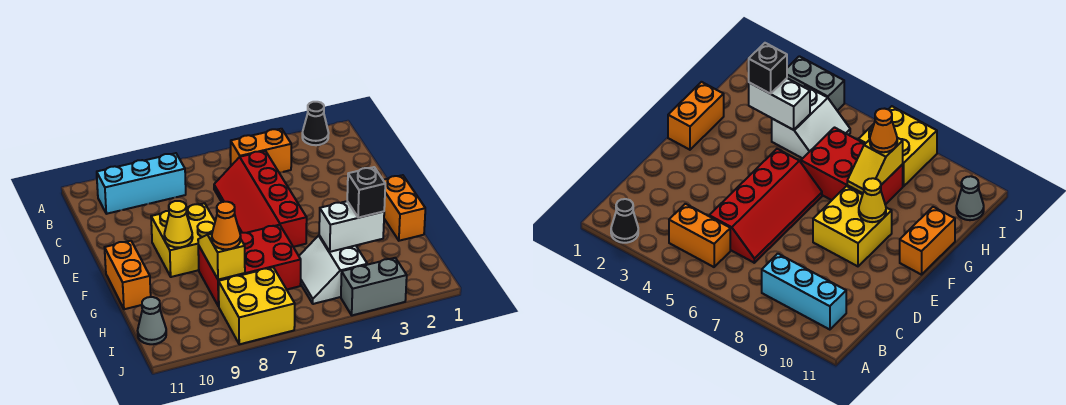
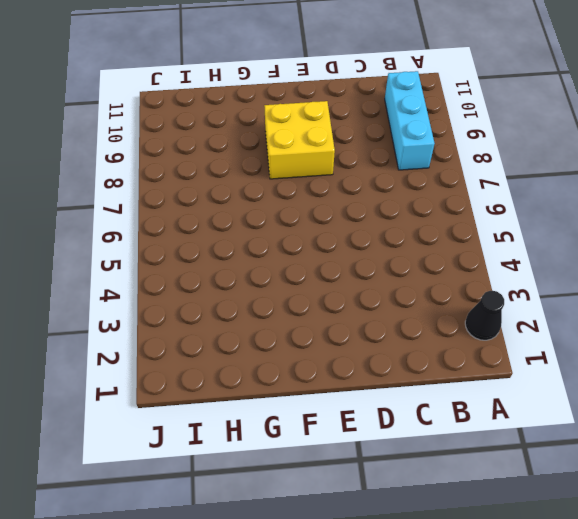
none -> orange 1x2 brick [231,129,291,173]
none -> red 2x4 slope [214,151,307,247]
none -> orange 1x2 brick [383,175,425,241]

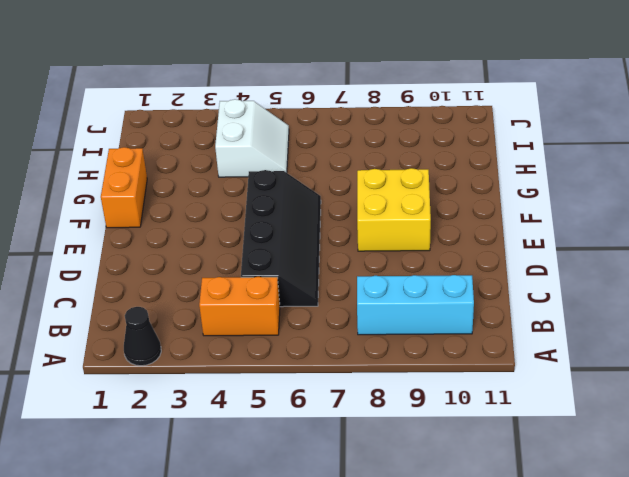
black 2x4 slope [241,170,321,307] -> red 2x4 slope [214,151,307,247]
none -> orange 1x2 brick [105,241,151,309]
none -> red 2x3 brick [198,225,301,307]
none -> yellow 2x2 brick [219,267,295,344]

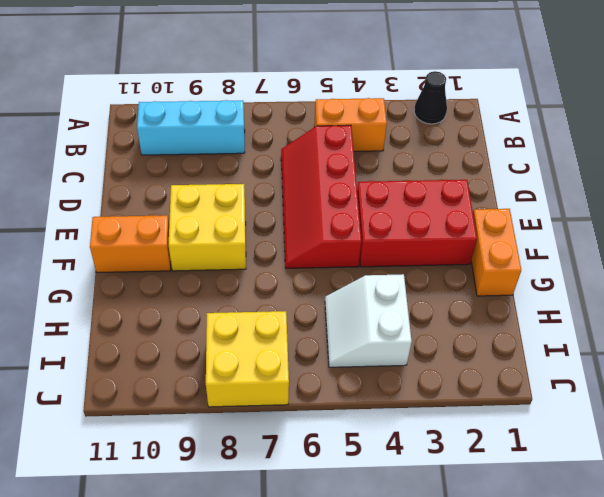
red 2x3 brick [357,180,477,267] -> red 2x3 brick moved to [198,225,301,307]
orange 1x2 brick [90,215,171,273] -> orange 1x2 brick turned to [105,241,151,309]
none -> grey 1x1 cone [138,297,166,344]
none -> grey 1x2 brick [341,258,407,315]
none -> yellow 1x1 cone [164,201,193,248]

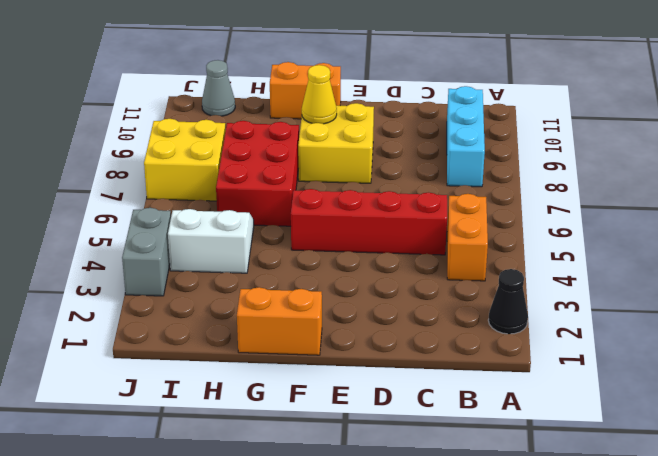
none -> yellow 1x2 slope [198,234,245,280]
none -> white 1x2 brick [319,201,384,252]
none -> black 1x1 brick [347,167,385,218]

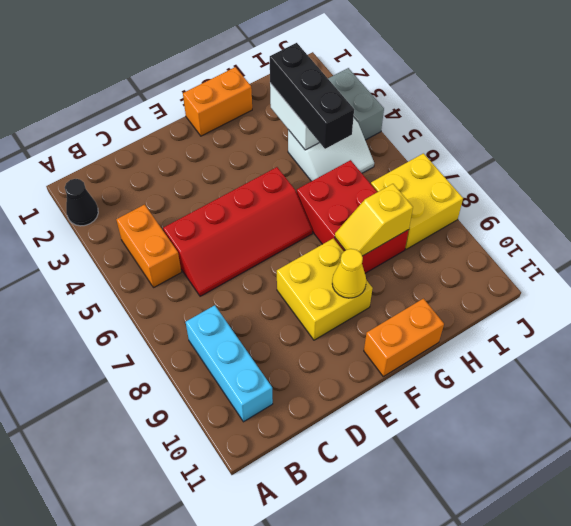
black 1x3 brick [270,43,354,149] -> black 1x1 brick [347,167,385,218]
none -> grey 1x1 cone [138,297,166,344]
none -> orange 1x1 cone [212,202,241,249]

